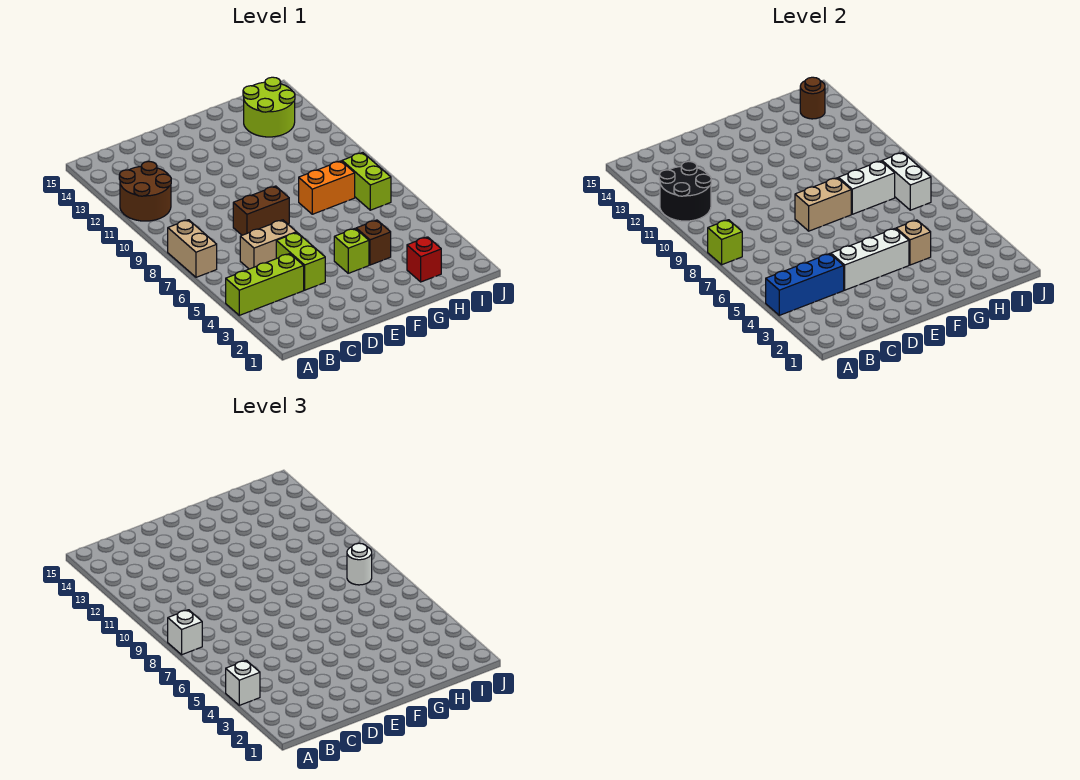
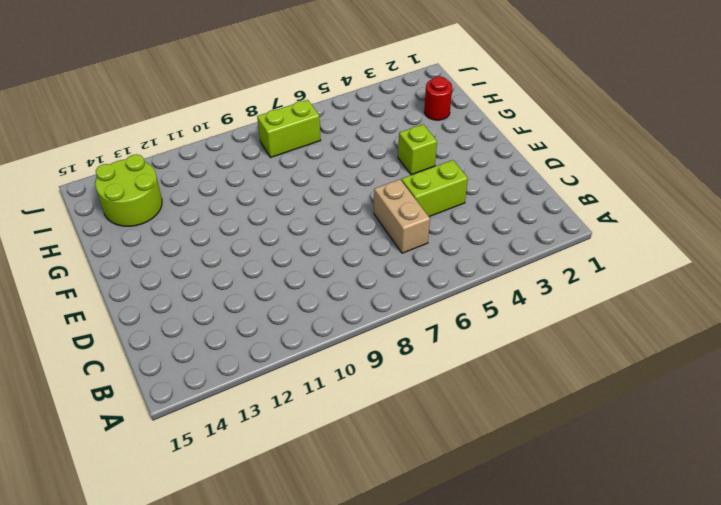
red 1x1 round brick [424,77,452,120] -> red 1x1 brick [407,237,441,282]
none -> lime 1x3 brick [226,254,304,315]
none -> tan 1x2 brick [168,220,217,277]
none -> brown 2x2 round brick [119,161,171,221]

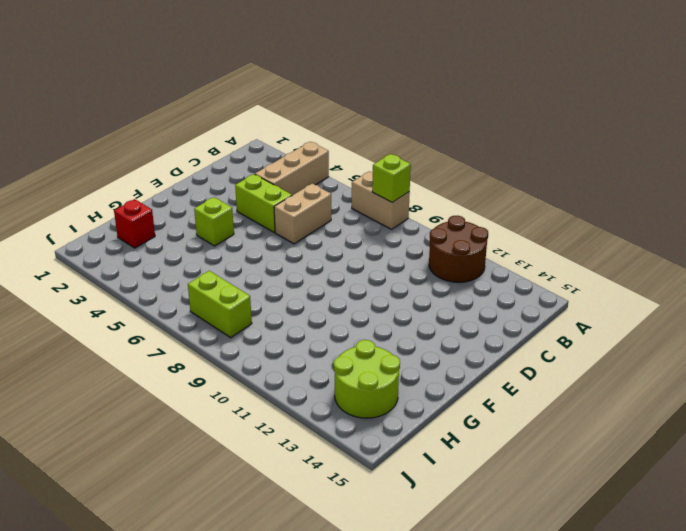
tan 1x3 brick [255,142,329,195] -> lime 1x3 brick [226,254,304,315]
none -> brown 1x2 brick [233,186,289,235]
none -> brown 1x1 brick [356,220,391,265]
none -> orange 1x2 brick [299,161,355,214]

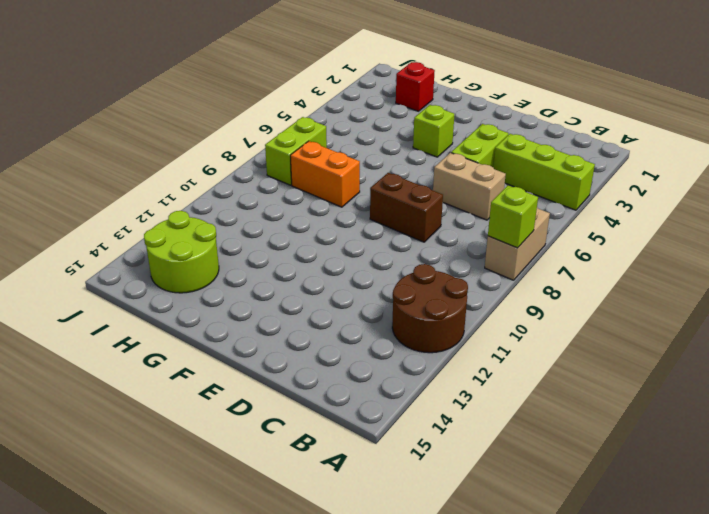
none -> brown 1x1 brick [356,220,391,265]
none -> blue 1x3 brick [766,254,844,315]
none -> black 2x2 round brick [659,161,711,221]

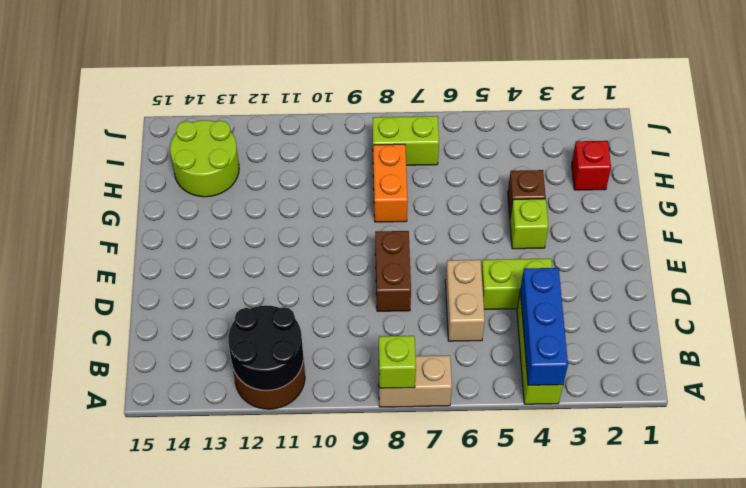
none -> white 1x3 brick [831,229,909,290]
none -> tan 1x2 brick [795,178,851,231]
none -> tan 1x1 brick [896,220,931,265]

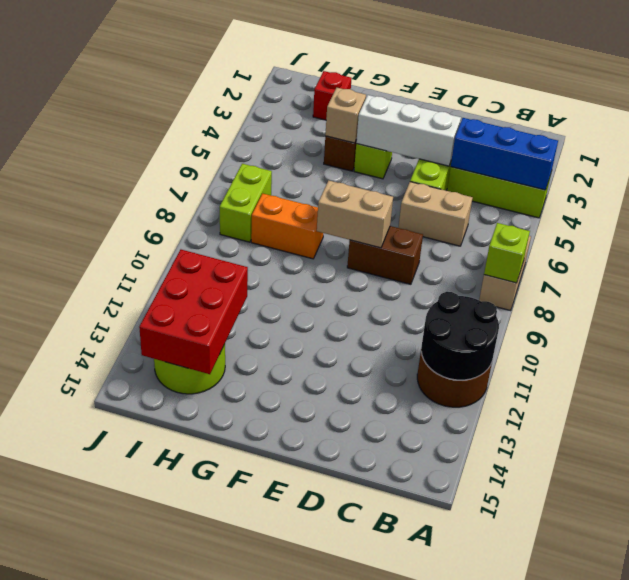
red 2x3 brick [139,250,248,374] -> brown 1x1 round brick [800,77,825,119]
none -> white 1x2 brick [839,161,895,214]
none -> white 1x2 brick [882,153,931,210]
none -> white 1x1 brick [226,660,260,705]

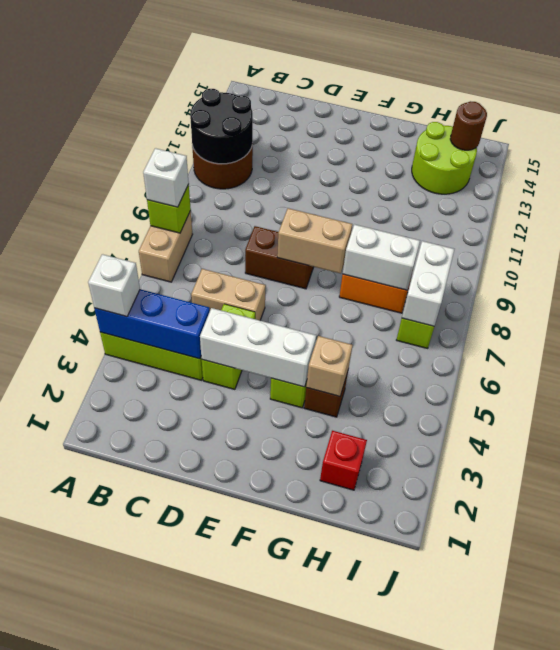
none -> white 1x1 round brick [347,543,372,585]

